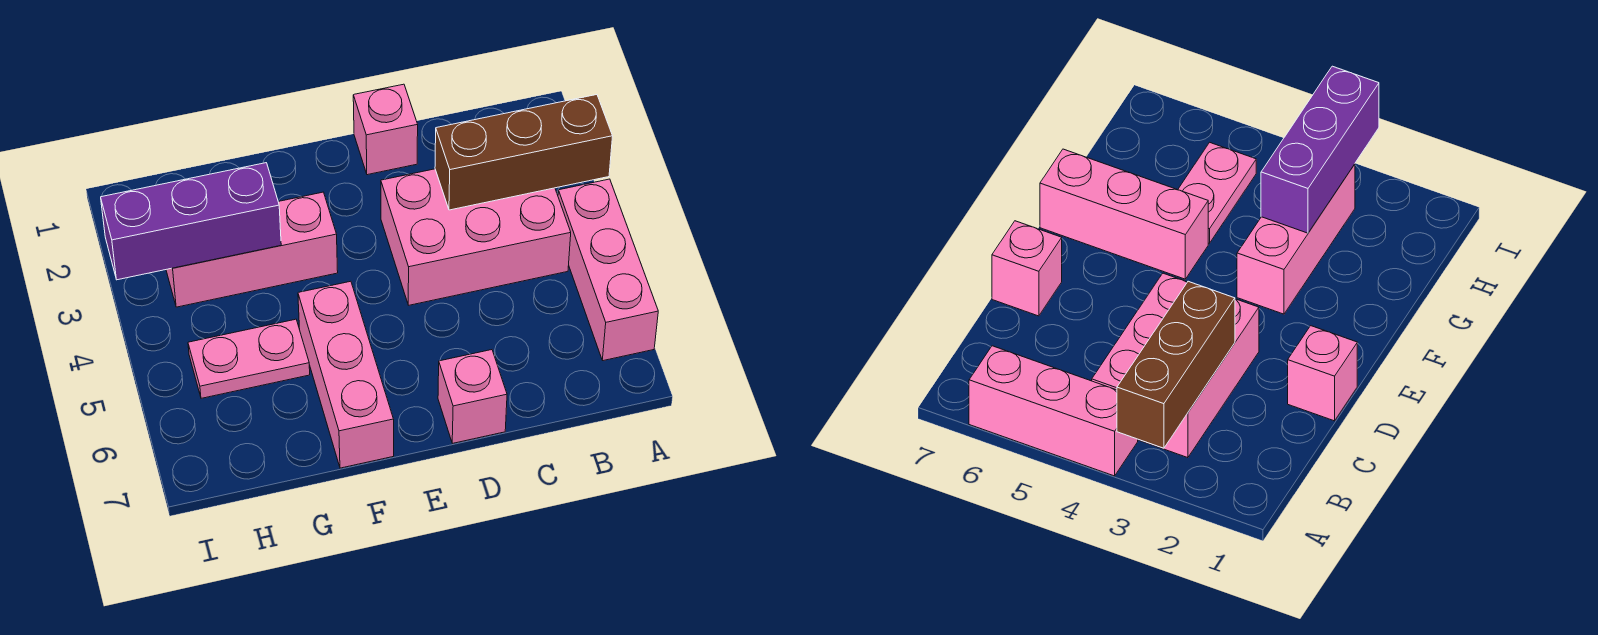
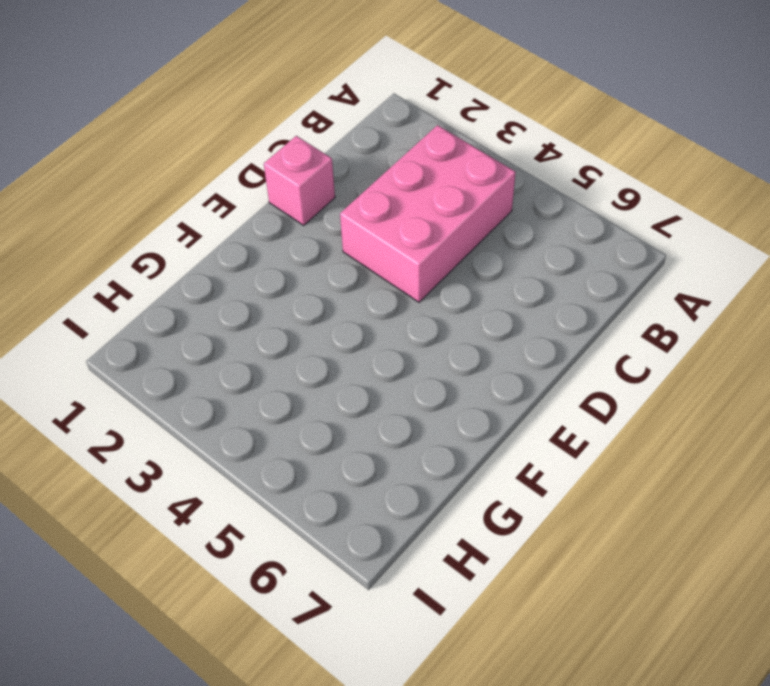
none -> pink 1x3 brick [558,179,658,361]
none -> pink 1x1 brick [438,350,507,443]

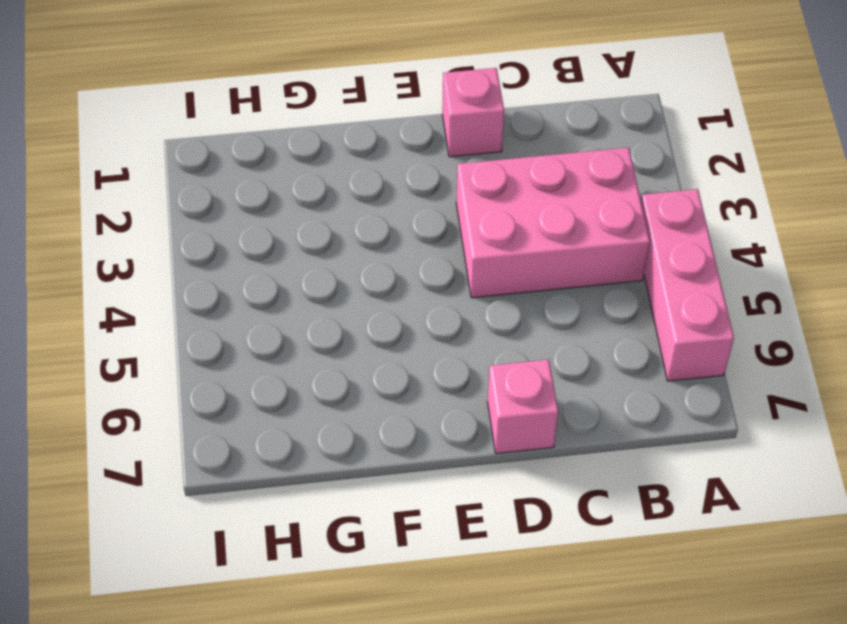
none -> pink 1x3 brick [166,192,338,307]
none -> pink 1x3 brick [298,281,394,468]

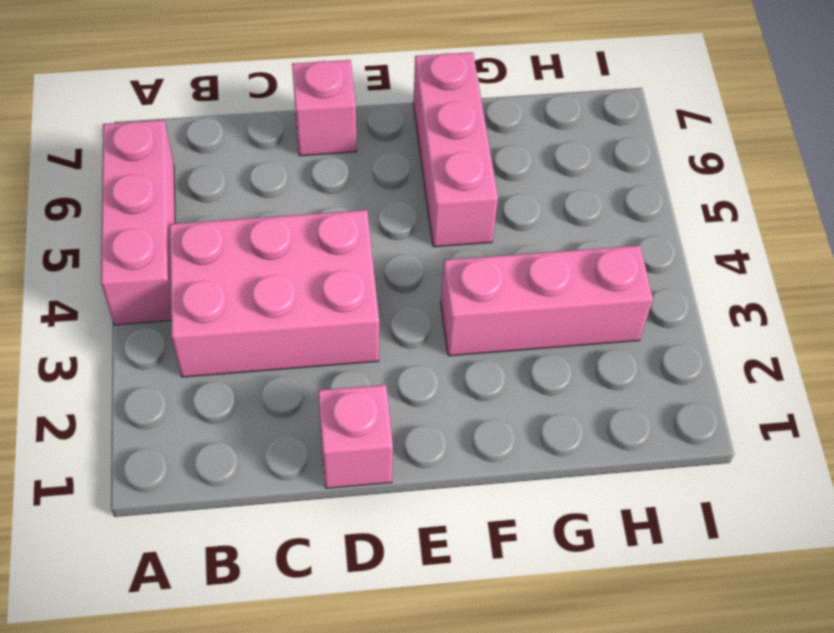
none -> pink 1x2 plate [188,319,310,398]
none -> brown 1x3 brick [435,95,613,210]

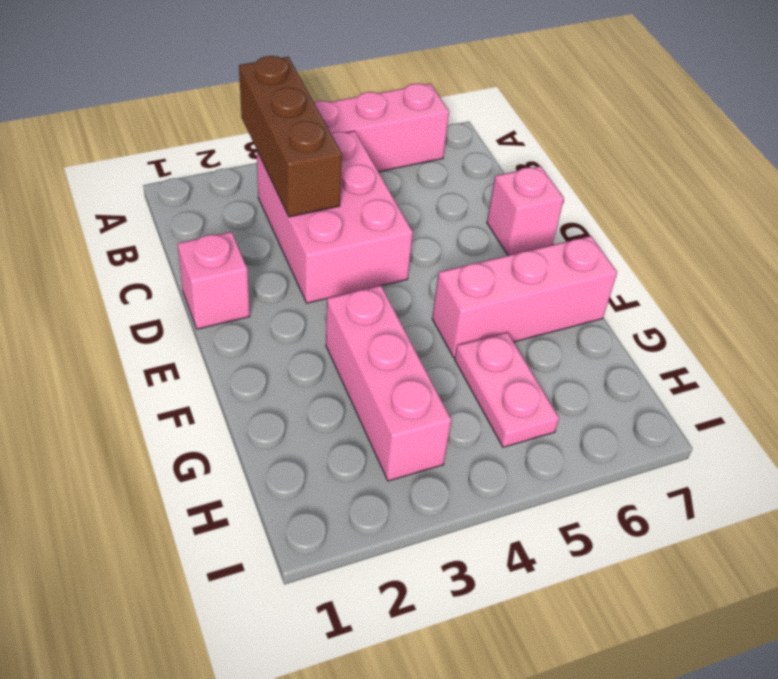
none -> purple 1x3 brick [101,163,281,280]

